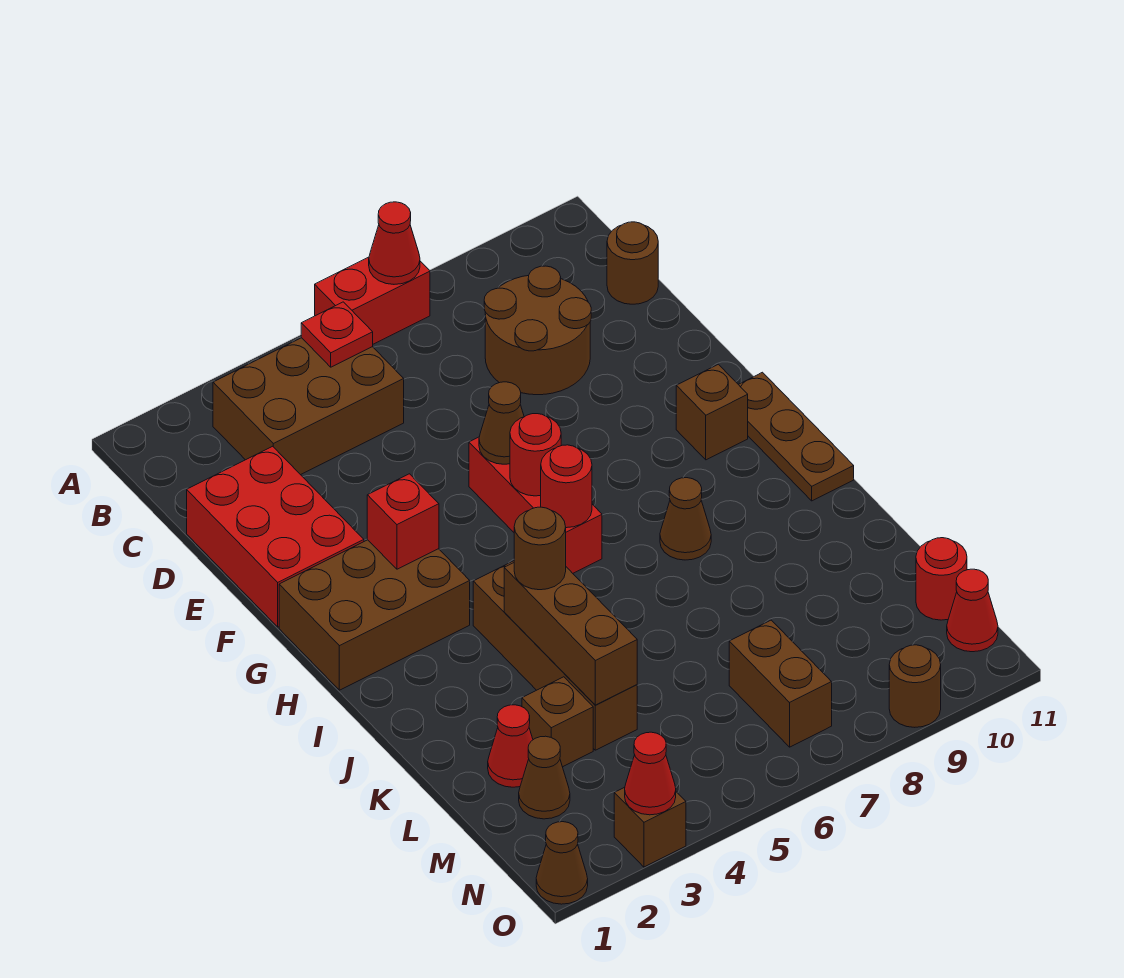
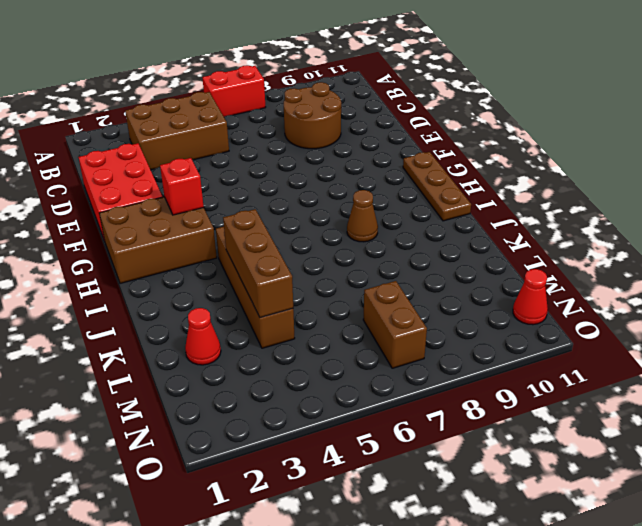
none -> brown 1x1 round brick [607,222,658,304]
none -> red 1x3 brick [469,437,602,573]
none -> brown 1x1 brick [676,364,748,460]

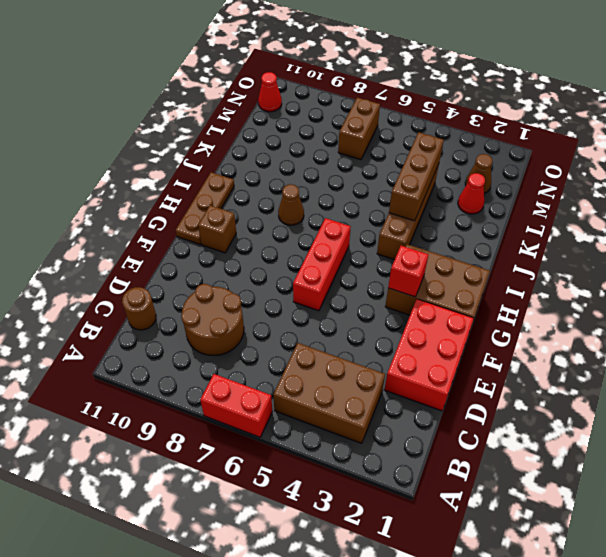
none -> brown 1x1 brick [522,677,593,767]
none -> red 1x1 round brick [916,538,967,620]
none -> brown 1x1 cone [536,822,588,904]

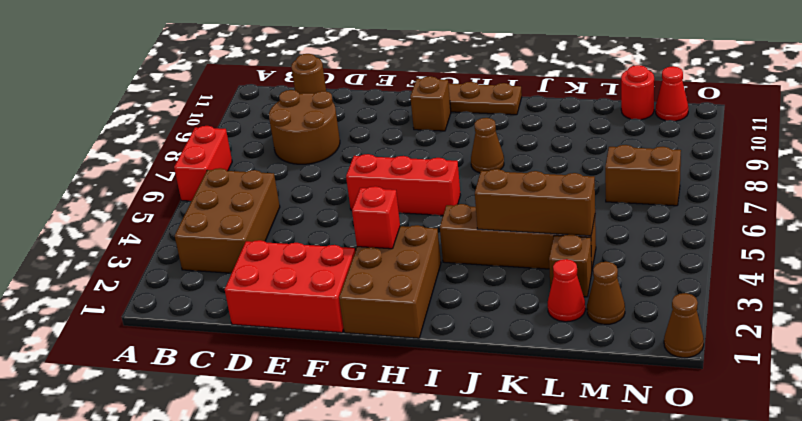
none -> brown 1x1 brick [614,787,686,867]
none -> brown 1x1 round brick [889,645,941,727]
none -> red 1x1 cone [369,202,420,284]

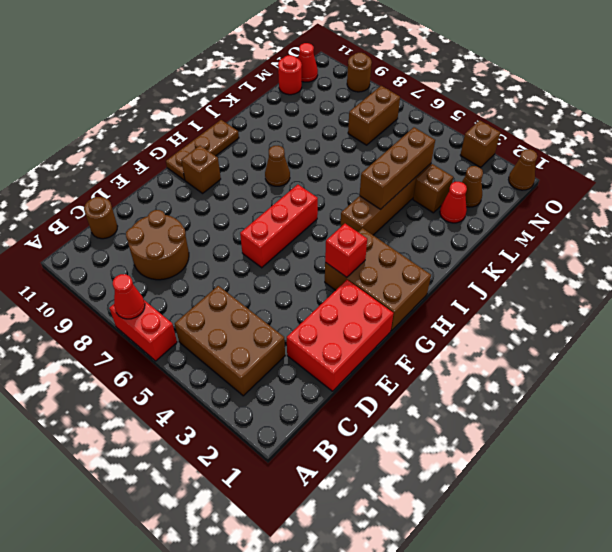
none -> red 1x1 plate [301,302,373,367]
none -> brown 1x1 cone [479,382,524,464]
none -> red 1x1 round brick [510,414,561,496]

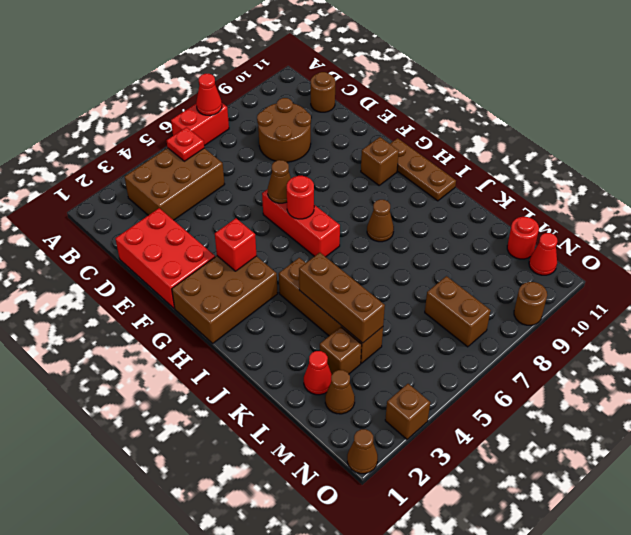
none -> red 1x1 round brick [541,445,592,528]
none -> red 1x1 cone [625,732,676,815]
none -> brown 1x1 round brick [514,507,566,590]

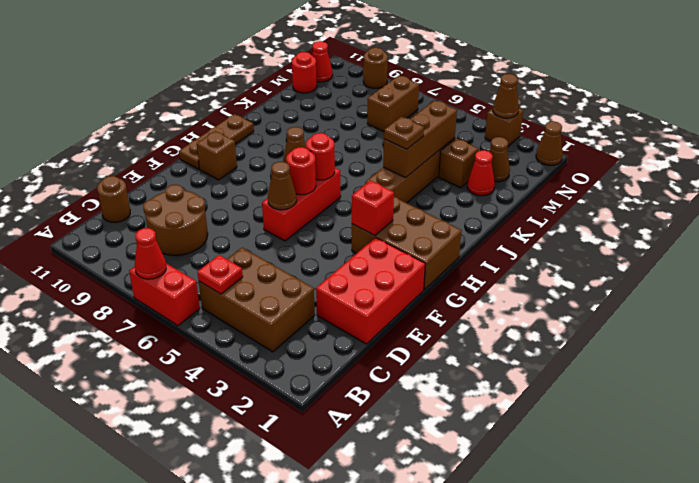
brown 1x1 plate [384,117,424,149] -> brown 1x1 round brick [514,507,566,590]
brown 1x1 cone [493,74,519,118] -> red 1x1 cone [625,732,676,815]

